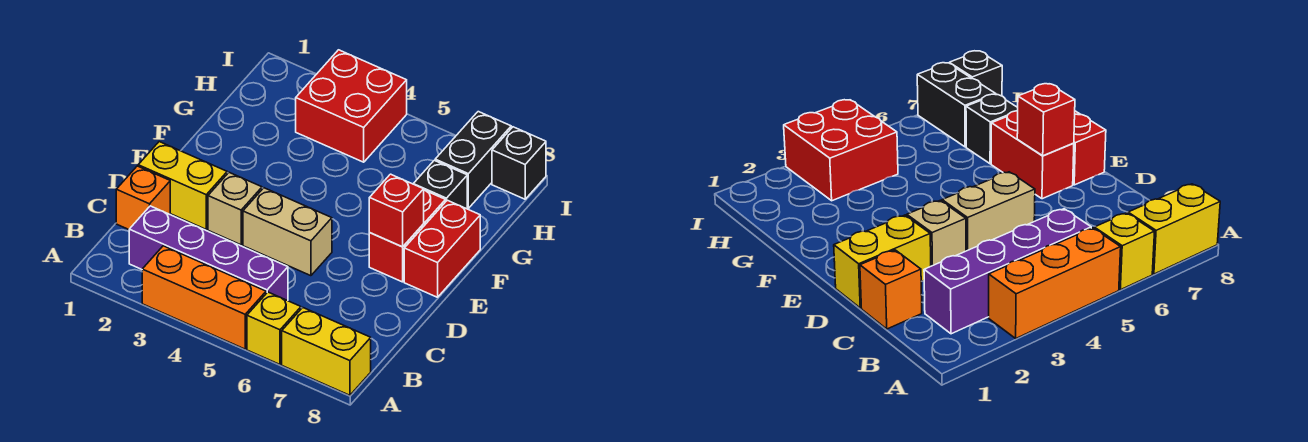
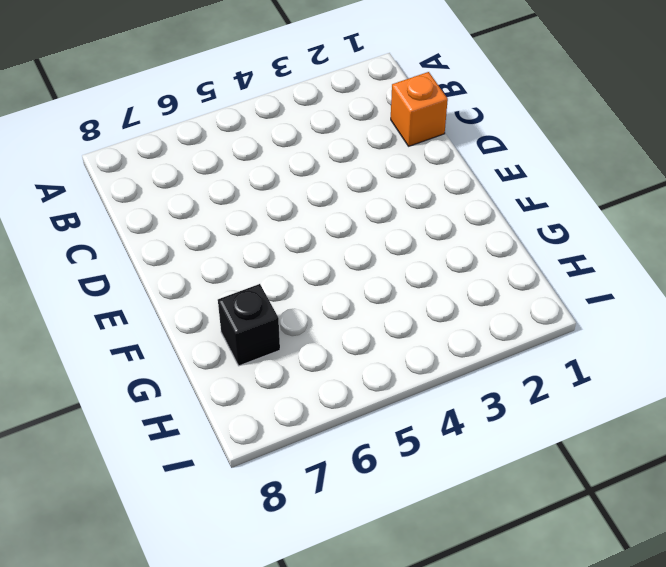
none -> orange 1x3 brick [142,246,266,349]
none -> yellow 1x1 brick [247,292,301,364]
none -> yellow 1x2 brick [282,308,371,395]

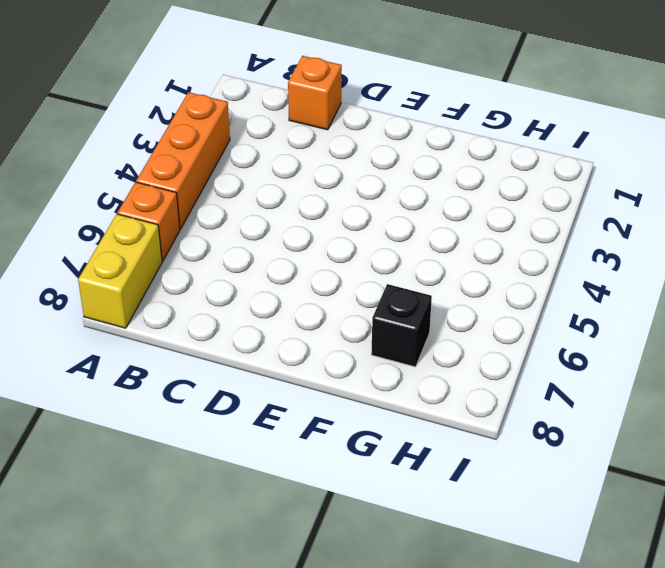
orange 1x1 brick [118,182,180,261] -> yellow 1x1 brick [247,292,301,364]
none -> purple 1x4 brick [129,206,288,301]
none -> yellow 1x2 brick [138,142,227,229]
none -> tan 1x1 brick [208,173,262,245]

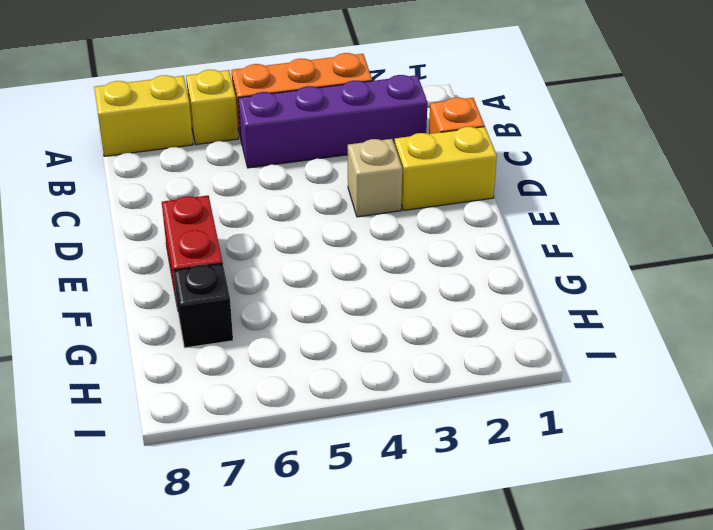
none -> tan 1x2 brick [243,188,332,276]
none -> red 1x2 brick [404,200,480,297]
none -> red 2x2 brick [296,50,407,162]

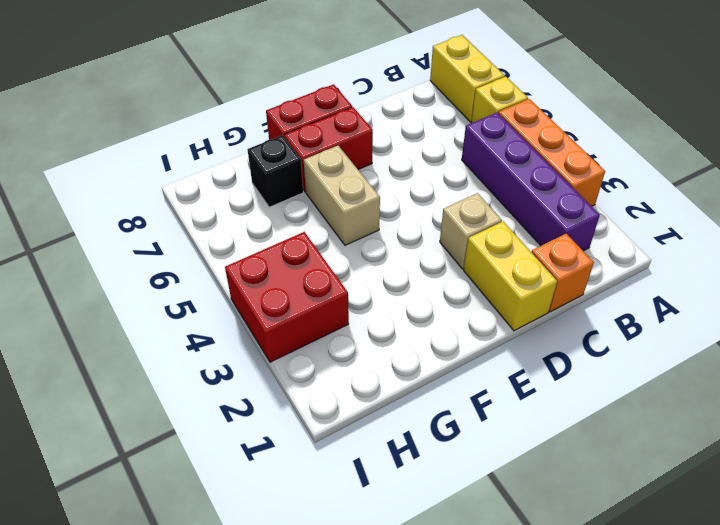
tan 1x2 brick [304,146,380,245] -> tan 1x2 brick moved to [243,188,332,276]
none -> black 1x2 brick [435,112,511,208]
none -> black 1x1 brick [492,127,546,199]
none -> red 1x1 brick [369,174,424,247]

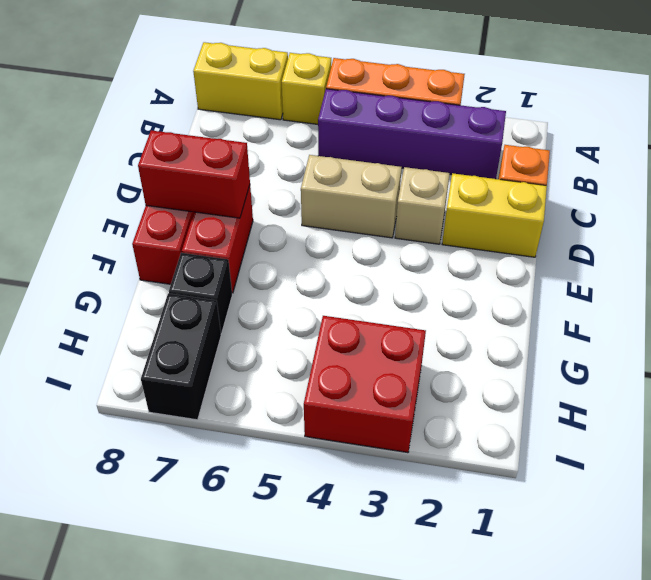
red 1x2 brick [138,130,250,218] -> red 1x1 brick [369,174,424,247]
none -> black 1x1 brick [492,127,546,199]

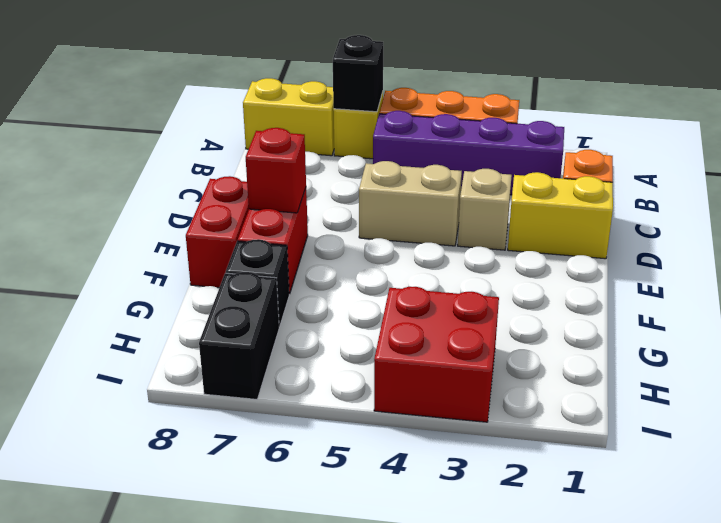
black 1x1 brick [333,35,383,112] -> black 1x1 brick moved to [492,127,546,199]

